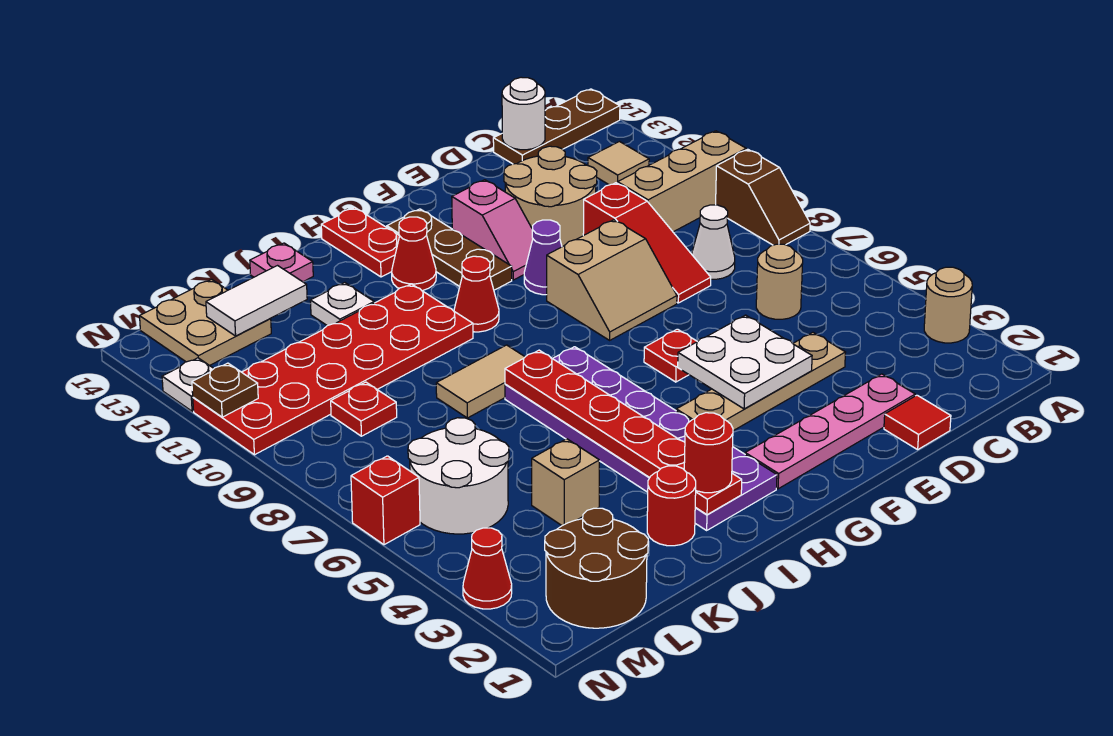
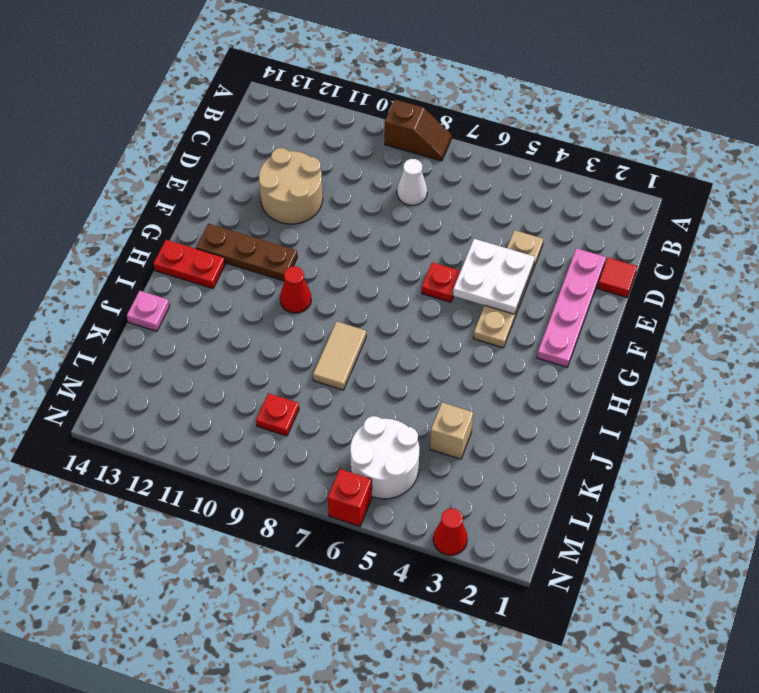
none -> tan 1x1 round brick [924,267,972,343]
none -> tan 1x3 brick [618,131,746,232]
none -> brown 1x3 plate [493,89,620,164]
none -> tan 1x1 tile [588,142,649,185]

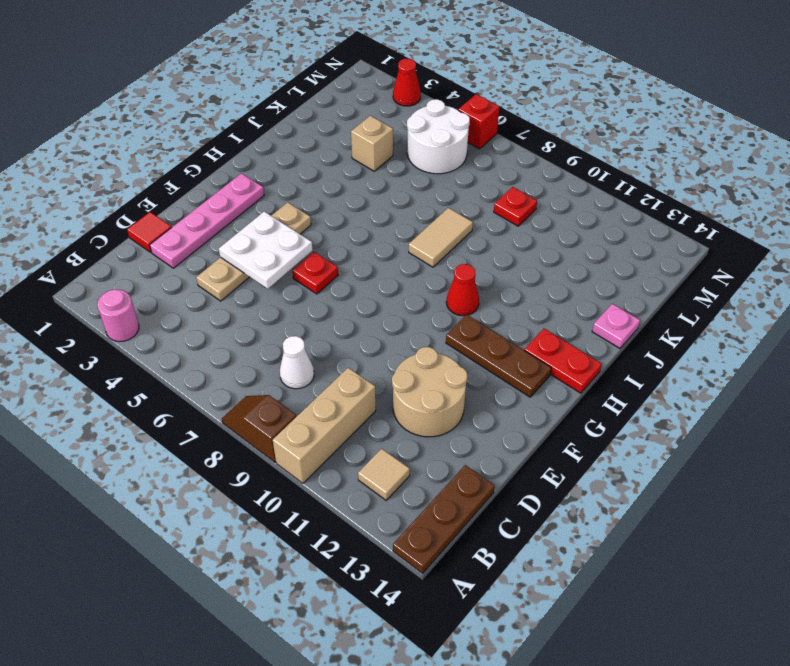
pink 1x1 round brick [97,290,139,342] -> tan 1x1 round brick [924,267,972,343]
none -> tan 1x1 round brick [756,244,803,319]
none -> red 1x3 slope [583,183,711,303]
none -> tan 2x2 slope [547,220,677,340]
none -> purple 1x1 cone [524,220,562,295]

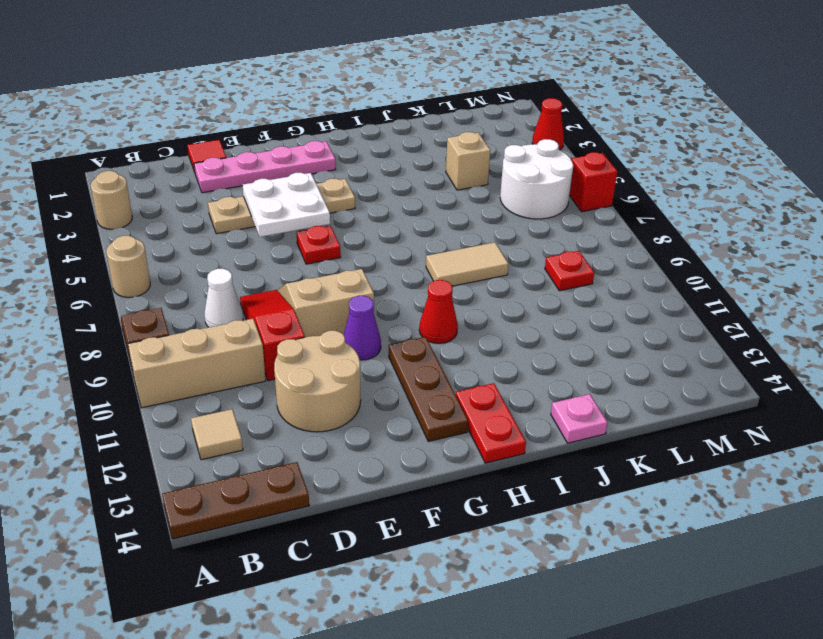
tan 1x1 round brick [106,236,150,297] -> tan 1x1 round brick moved to [756,244,803,319]
none -> pink 1x2 slope [452,180,533,280]
none -> purple 2x6 plate [505,347,777,530]
none -> red 1x1 cone [392,217,436,291]
none -> red 2x6 plate [193,284,473,455]

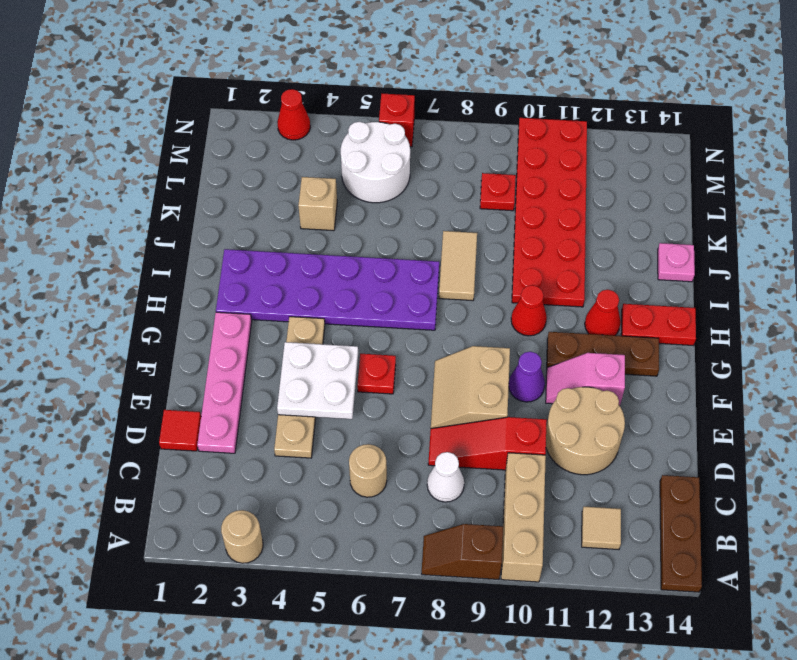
none -> red 1x1 round brick [647,466,696,546]
none -> white 1x1 plate [310,283,374,326]
none -> brown 2x2 round brick [545,508,648,628]
none -> tan 2x2 plate [140,279,271,366]

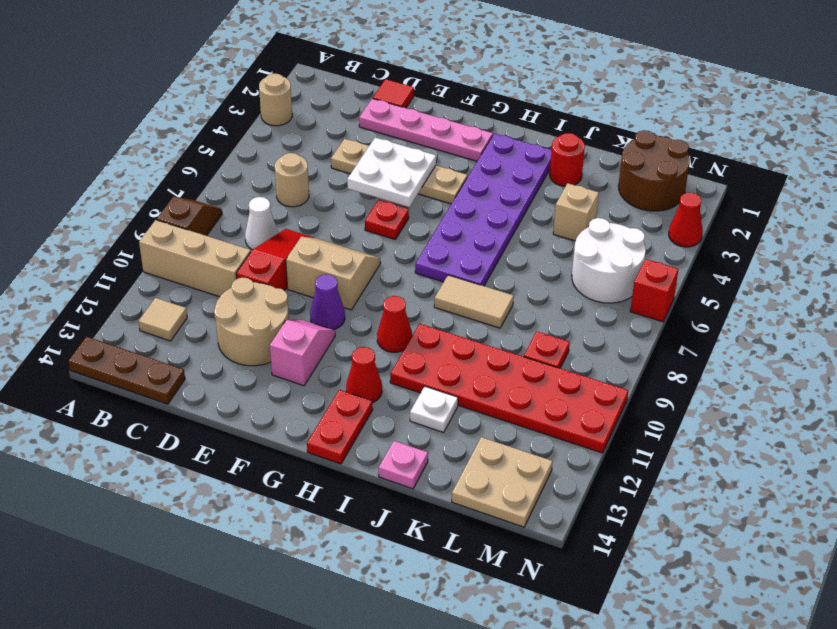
none -> brown 1x3 plate [387,209,512,290]
none -> white 1x1 plate [162,358,214,411]
none -> white 1x1 round brick [502,77,545,150]
none -> red 1x6 plate [505,350,742,515]

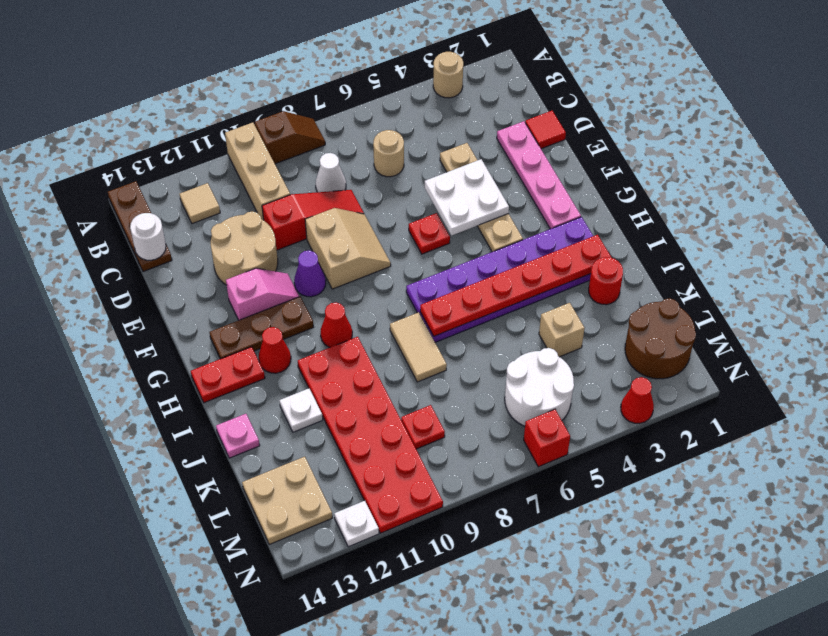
none -> white 1x2 tile [206,266,307,336]
none -> brown 1x1 plate [192,363,258,417]
none -> red 1x1 round brick [684,413,733,493]

